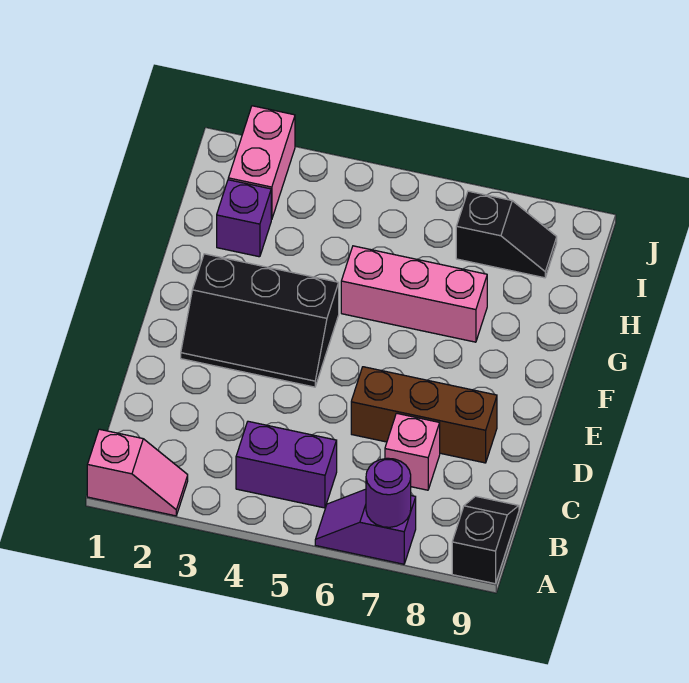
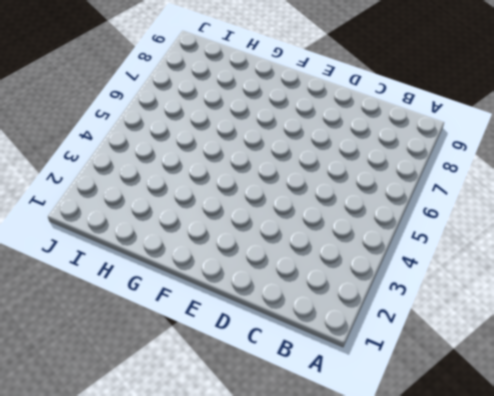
none -> pink 1x2 slope [87,429,188,516]
none -> purple 1x2 slope [315,489,416,564]
none -> black 1x2 slope [452,496,519,584]

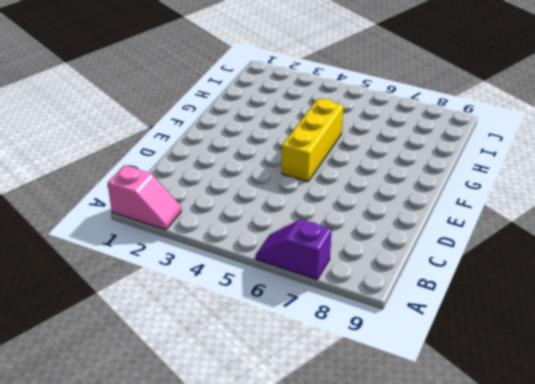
yellow 1x3 brick [282,99,344,182] -> pink 1x3 brick [341,246,487,342]
none -> black 1x2 slope [452,496,519,584]
none -> purple 1x2 brick [236,421,337,508]
none -> pink 1x1 brick [385,413,440,490]

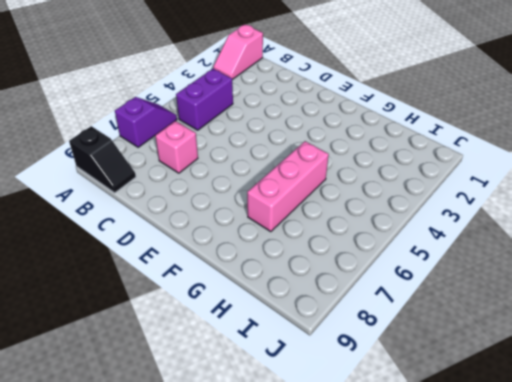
none -> brown 1x3 brick [351,367,497,463]
none -> black 2x3 slope [181,254,339,387]
none -> purple 1x1 brick [217,180,271,257]

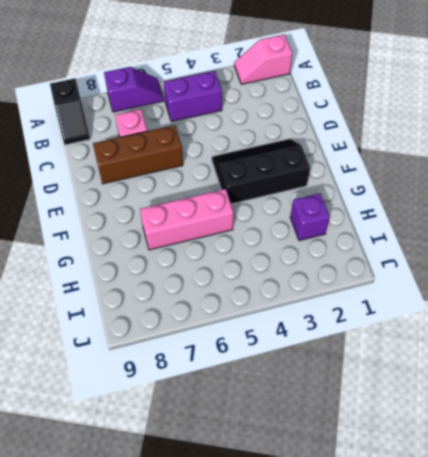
none -> pink 1x2 brick [228,106,295,220]
none -> black 1x2 slope [456,191,557,278]
none -> purple 1x1 round brick [366,458,411,527]

